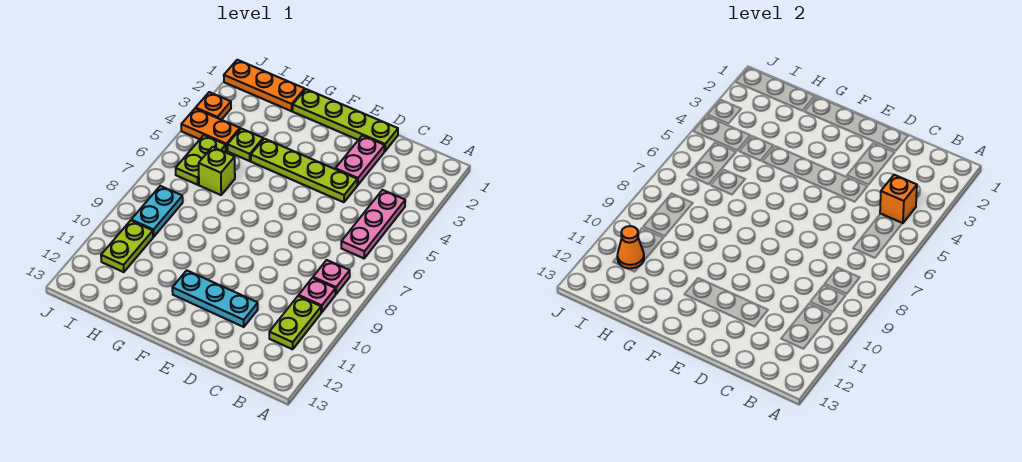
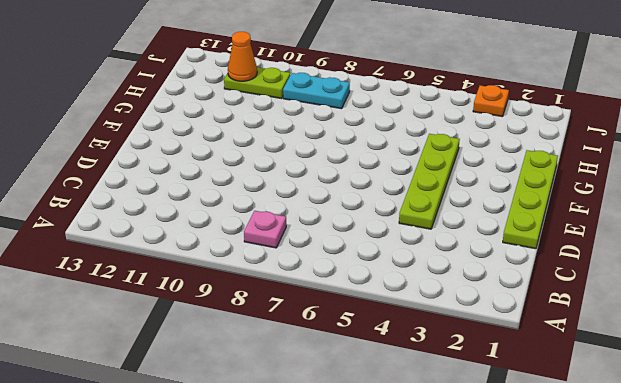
none -> pink 1x3 plate [341,190,405,258]
none -> pink 1x1 plate [299,278,336,312]
none -> lime 1x2 plate [269,296,321,349]

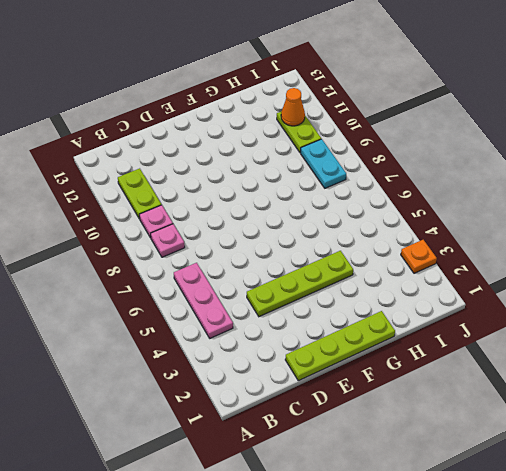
none -> pink 1x2 plate [335,135,385,185]
none -> cyan 1x3 plate [172,270,258,327]
none -> orange 1x3 plate [224,60,305,111]

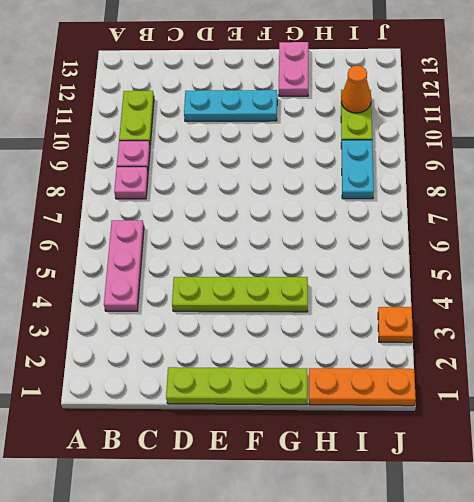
pink 1x2 plate [279,42,308,96] -> pink 1x2 plate moved to [335,135,385,185]
none -> lime 1x1 plate [228,129,263,161]
none -> lime 1x1 brick [199,147,235,195]
none -> orange 1x2 plate [181,108,240,151]

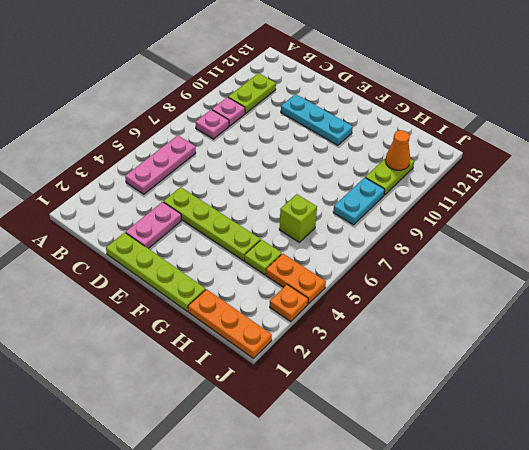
none -> lime 1x2 plate [176,135,226,185]
none -> orange 1x1 brick [880,175,917,223]

